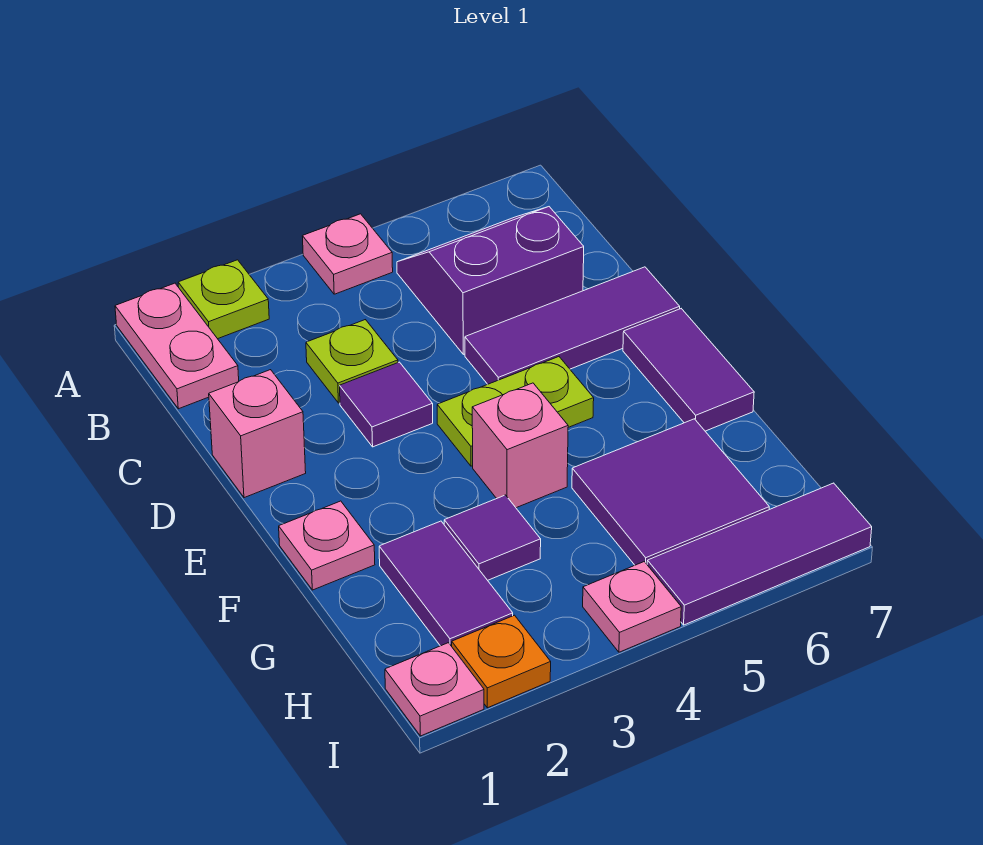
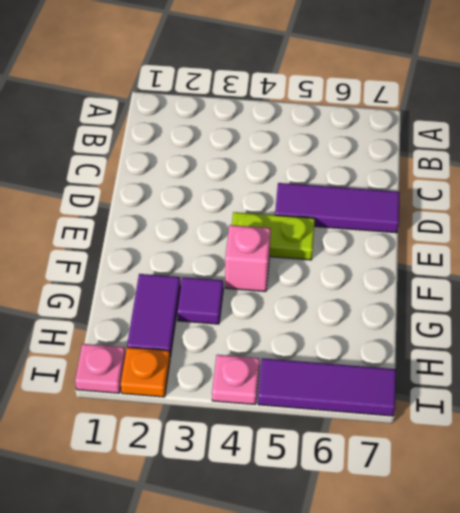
none -> pink 1x2 plate [115,283,239,409]
none -> lime 1x1 plate [178,260,269,339]
none -> pink 1x1 plate [302,214,393,294]

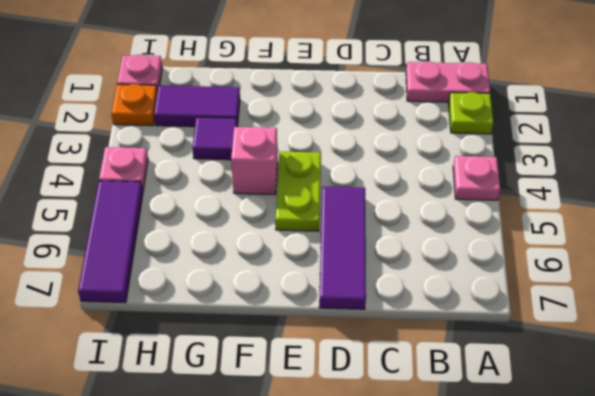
none -> purple 2x2 slope [397,207,584,354]
none -> lime 1x1 plate [306,320,398,403]
none -> pink 1x1 brick [209,370,306,498]

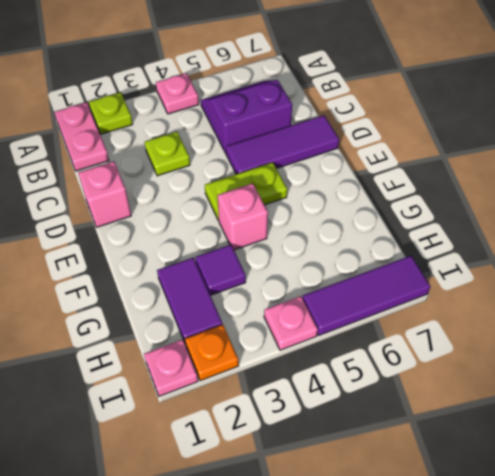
none -> purple 1x1 tile [340,362,433,447]
none -> purple 1x2 tile [623,309,754,431]
none -> pink 1x1 plate [279,501,375,590]

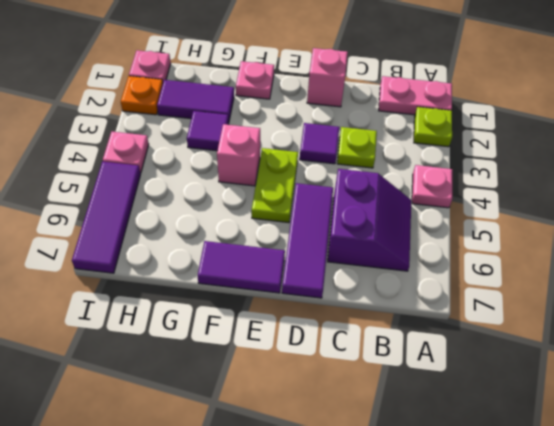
none -> purple 2x2 tile [572,419,769,565]

